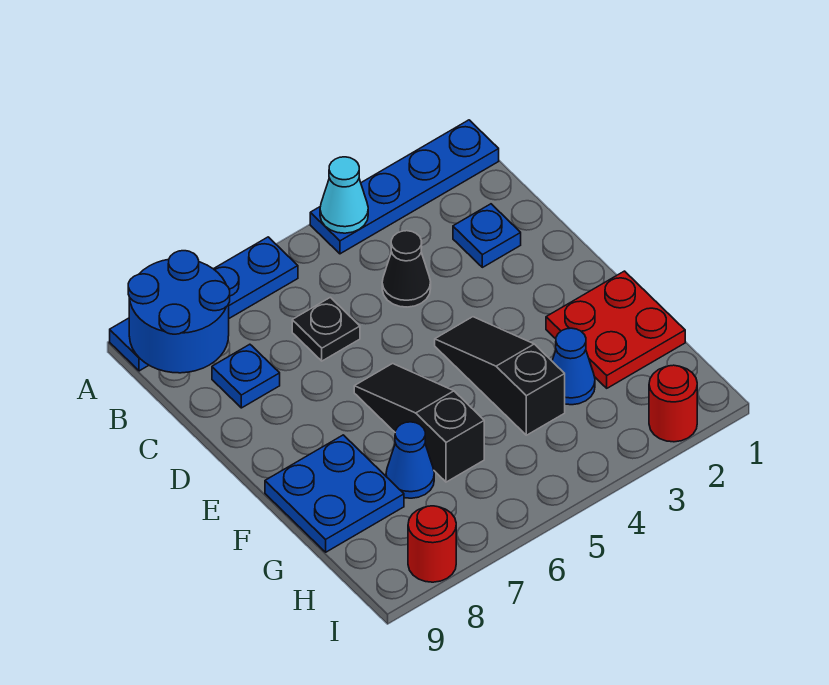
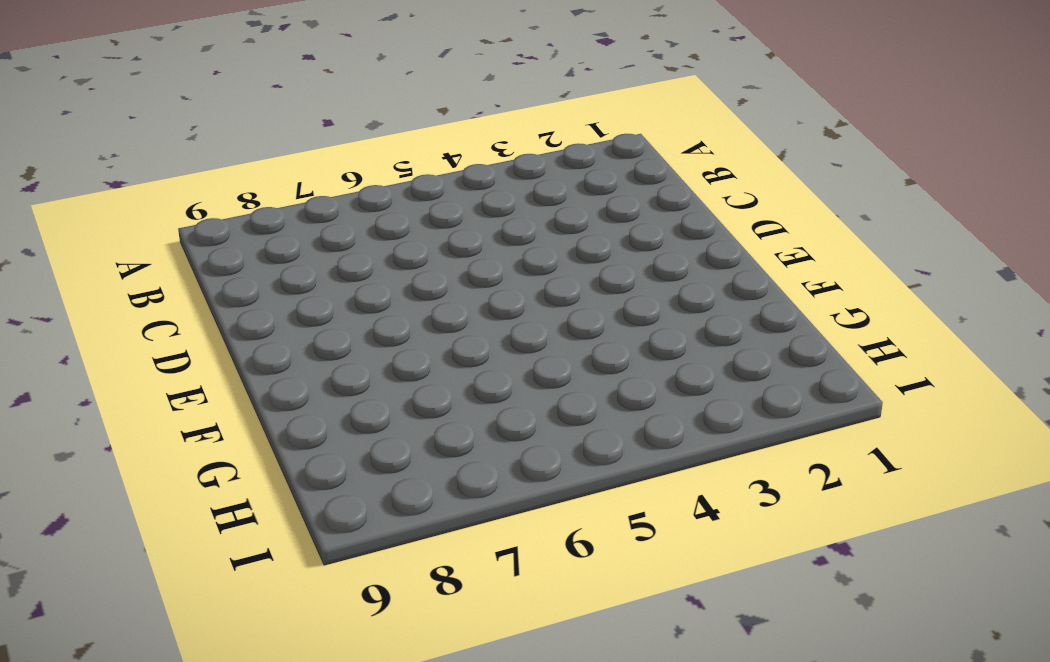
none -> blue 1x4 plate [310,120,499,254]
none -> blue 1x4 plate [110,237,298,371]
none -> blue 1x1 plate [453,204,521,267]

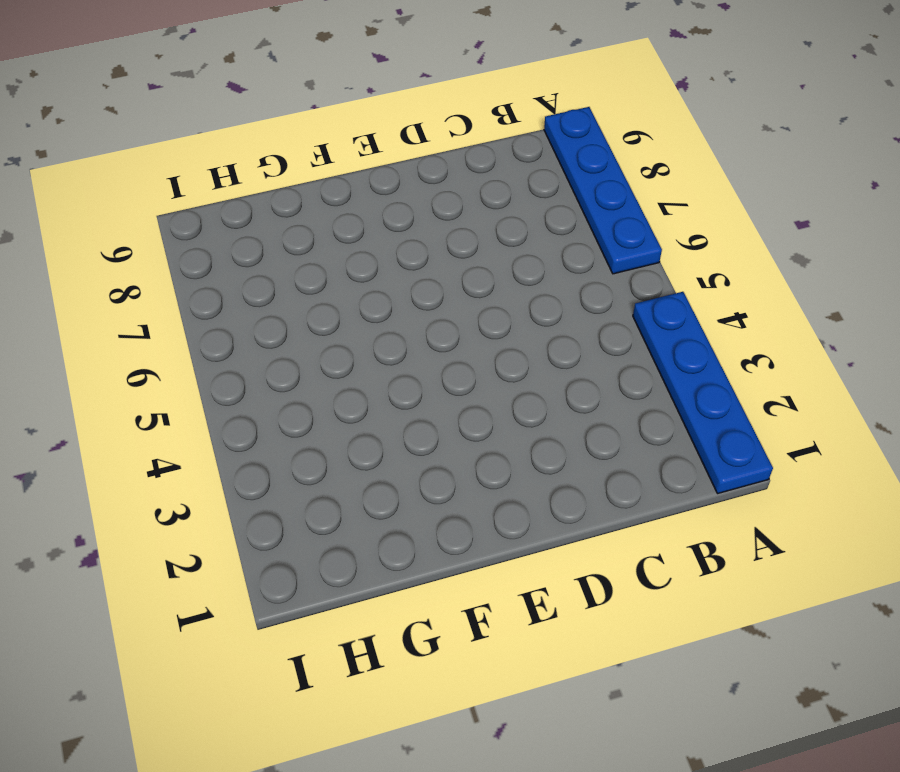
none -> blue 1x1 plate [453,204,521,267]
none -> black 1x1 cone [382,231,431,307]
none -> black 1x1 plate [292,297,360,361]

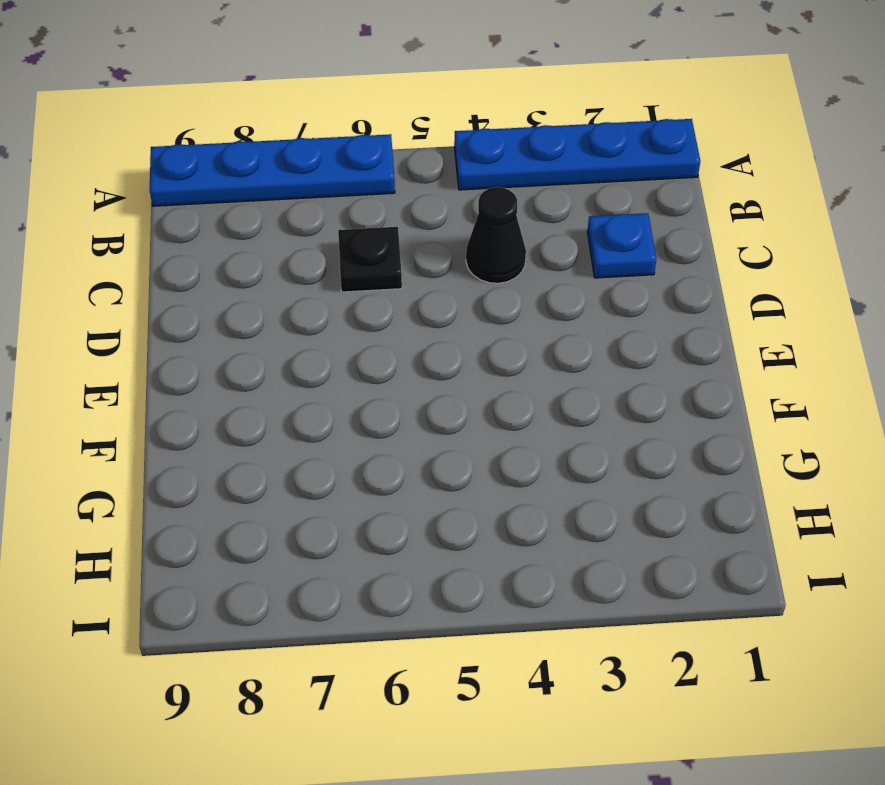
none -> blue 1x1 plate [212,344,280,408]
none -> black 1x3 slope [435,317,565,435]
none -> black 1x3 slope [354,364,484,482]

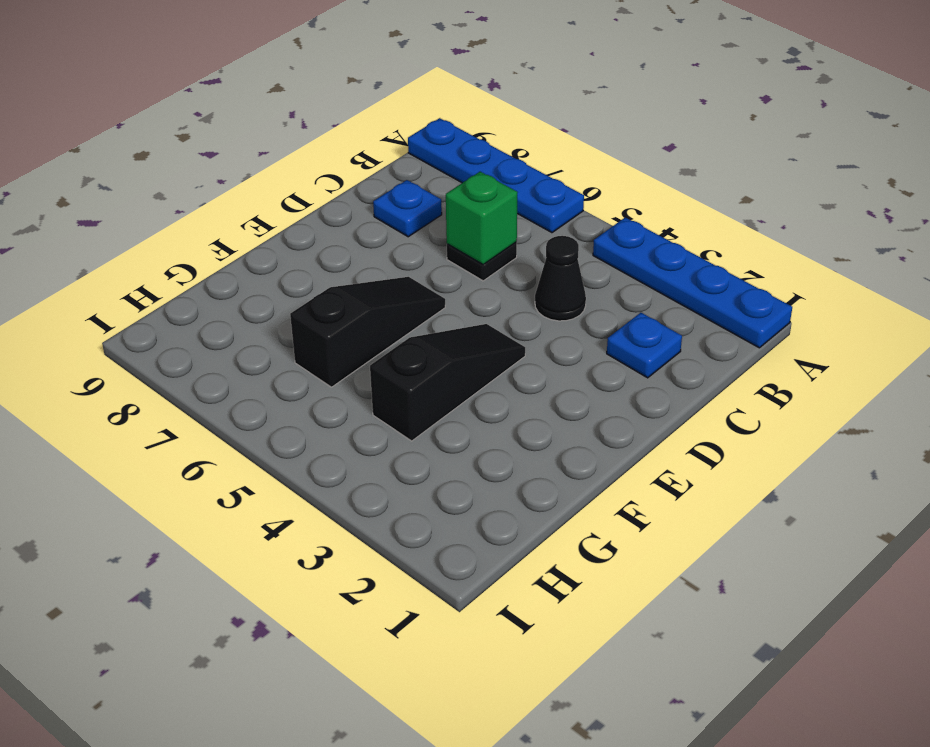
green 1x1 brick [446,172,518,264] -> none
none -> red 2x2 plate [546,271,685,388]
none -> blue 2x2 plate [265,435,404,552]
none -> blue 1x1 cone [552,328,595,405]

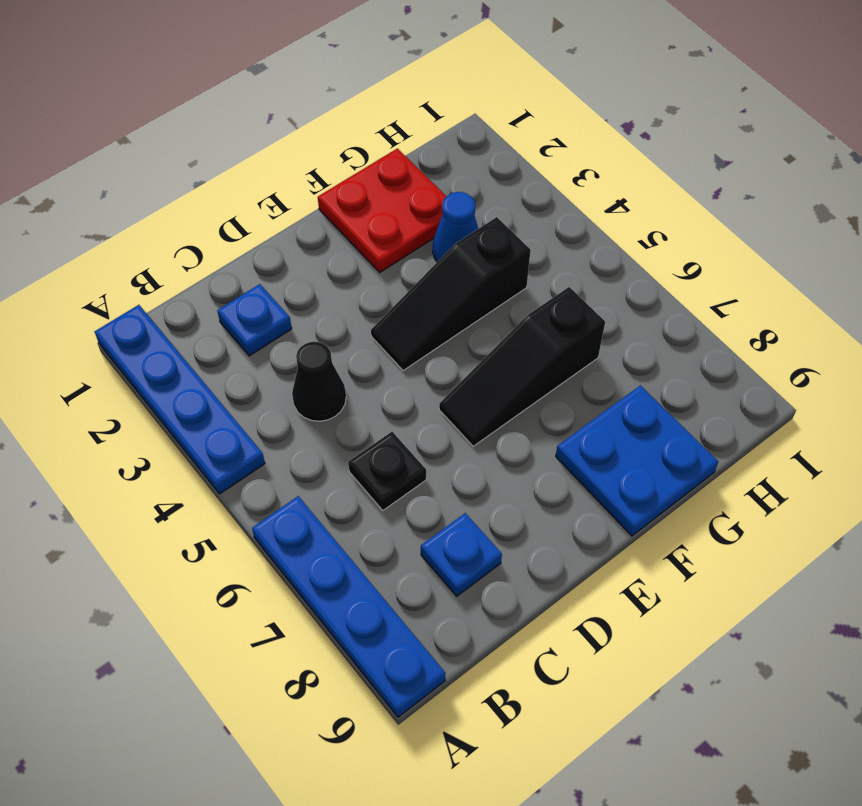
none -> blue 1x1 cone [386,422,434,498]
none -> red 1x1 round brick [649,365,697,442]
none -> red 1x1 round brick [408,506,456,582]

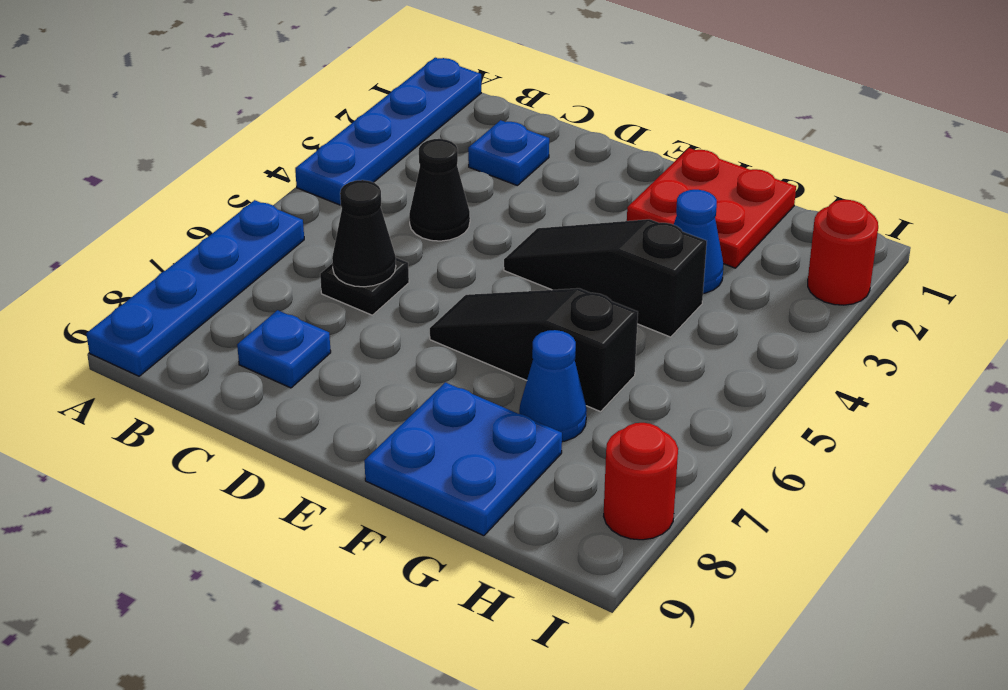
black 1x1 cone [332,180,396,287] -> none
none -> cyan 1x1 cone [320,157,368,233]
none -> blue 2x2 round brick [128,251,230,373]

